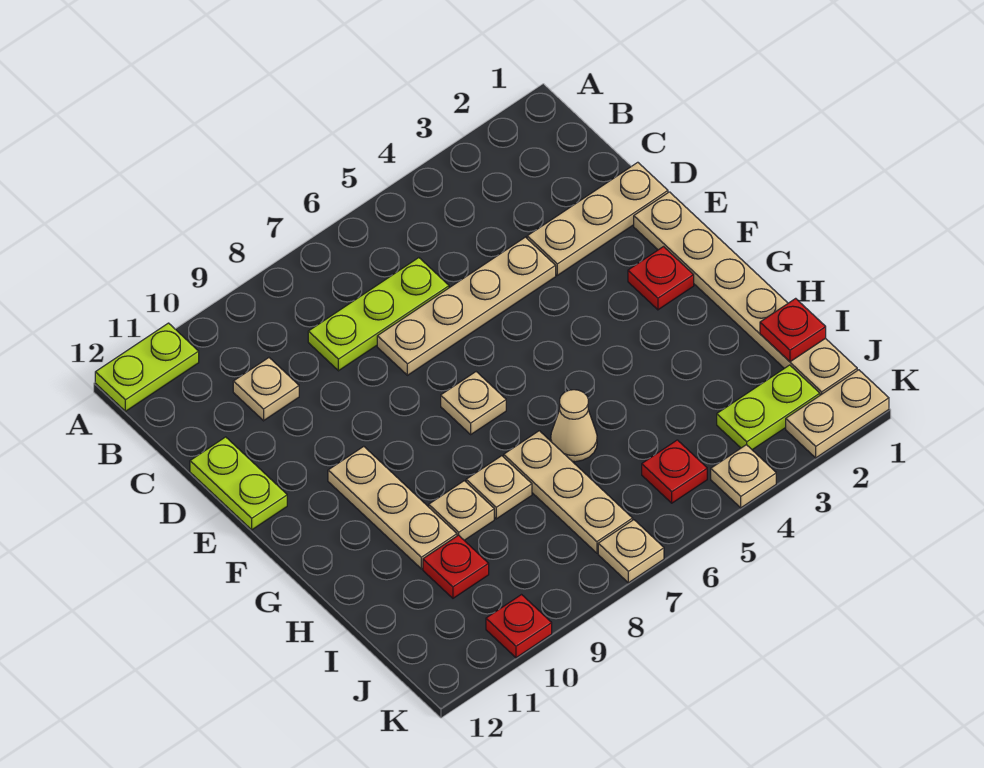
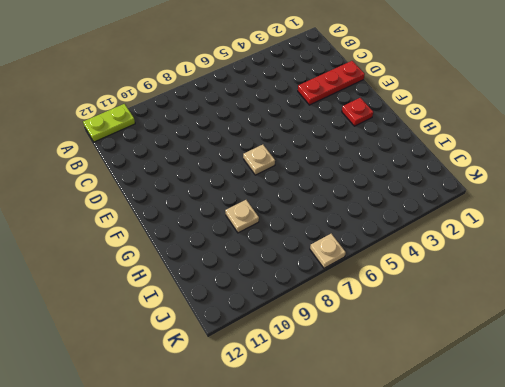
red 1x3 plate [298,61,365,105] -> tan 1x3 plate [527,162,668,275]
none -> lime 1x3 plate [308,258,449,371]
none -> tan 1x1 plate [233,358,299,421]
none -> tan 1x4 plate [377,237,556,375]

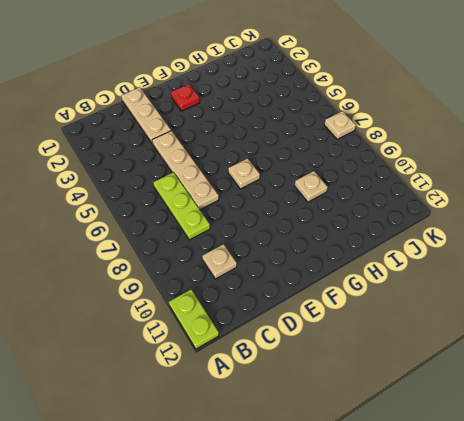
none -> lime 1x2 plate [190,437,287,530]
none -> tan 1x6 plate [634,192,857,395]
none -> tan 1x3 plate [328,446,457,569]

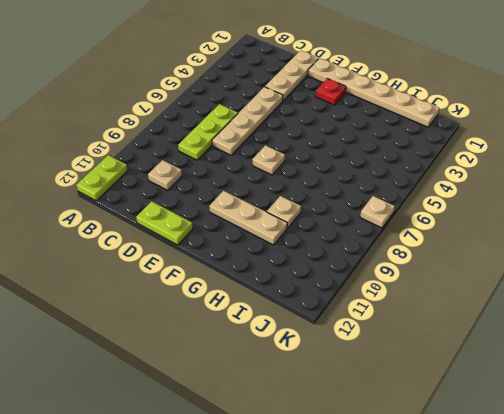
none -> tan 1x1 cone [551,390,597,462]
none -> tan 1x3 plate [504,431,633,553]
none -> tan 1x1 plate [466,456,532,519]

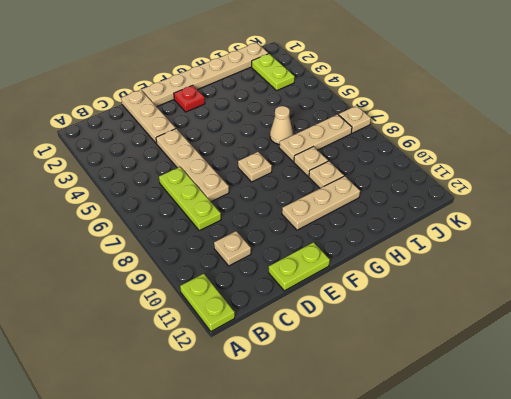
none -> red 1x1 plate [423,535,489,598]
none -> red 1x1 plate [642,440,707,503]
none -> tan 1x2 plate [786,370,889,458]

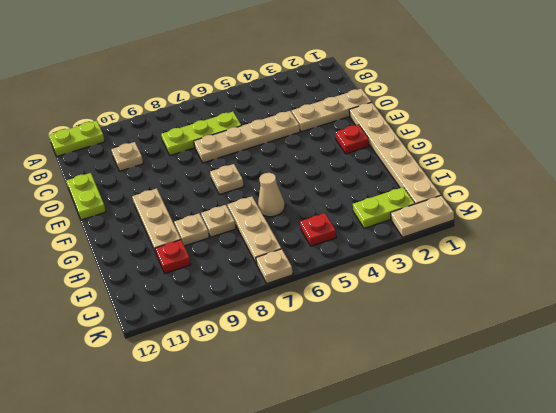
none -> tan 1x1 plate [711,445,776,508]
none -> red 1x1 plate [486,595,552,658]
none -> red 1x1 plate [760,298,826,362]

